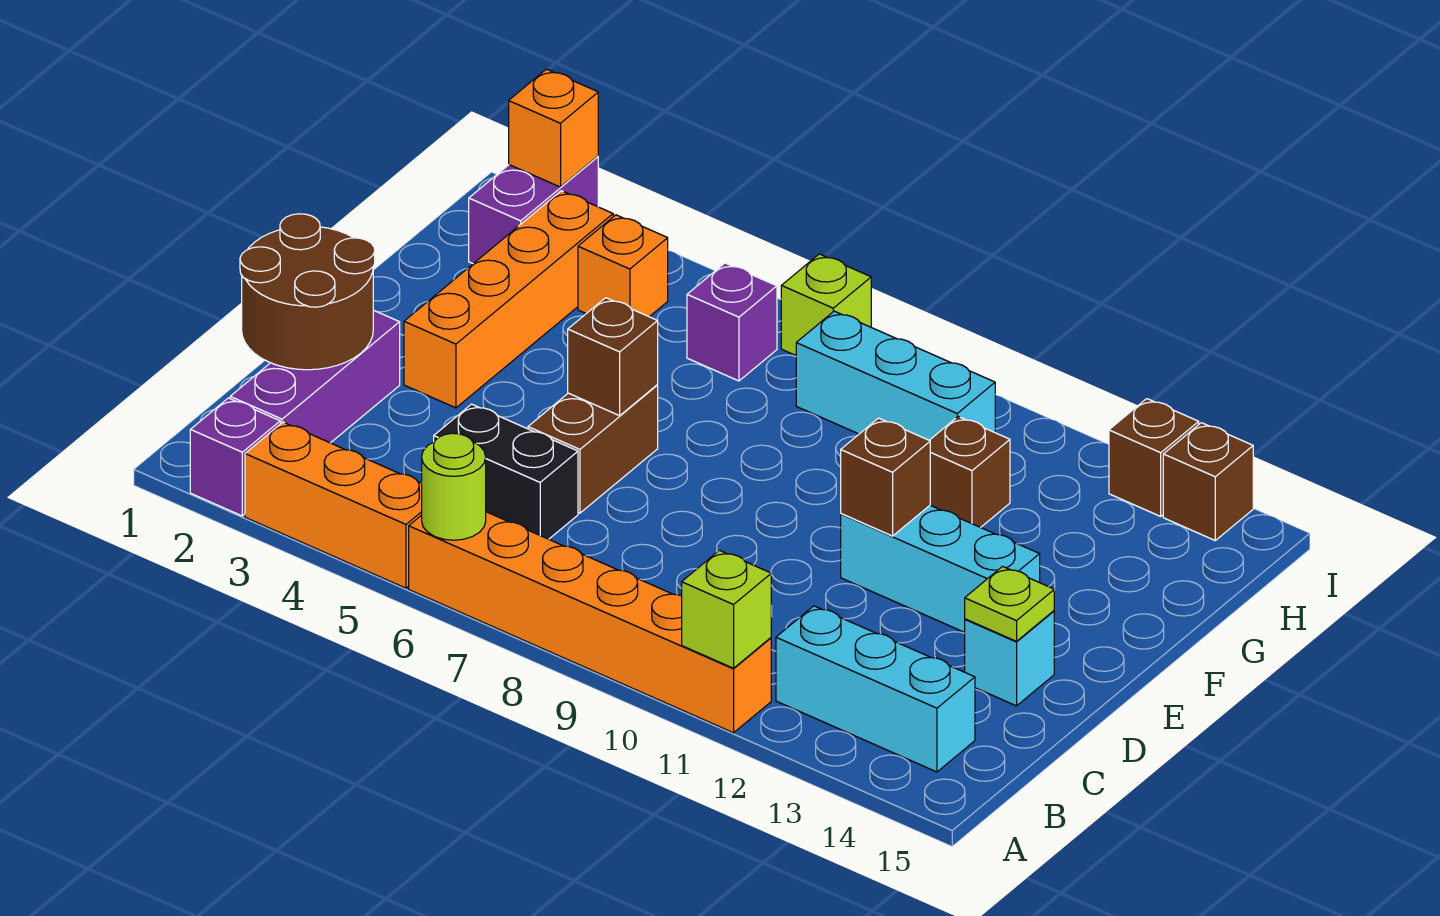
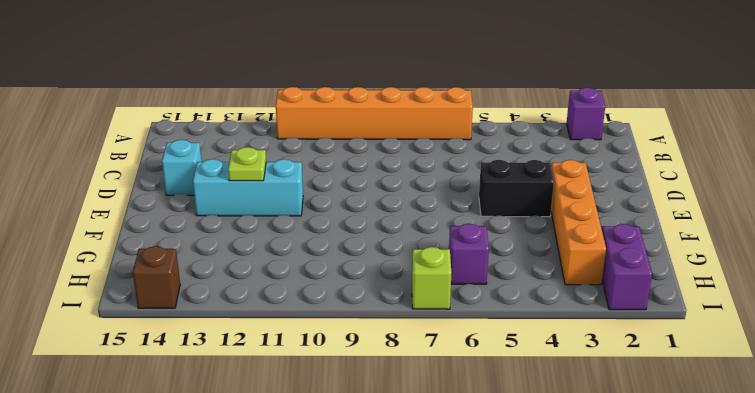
black 1x2 brick [479,160,554,217] -> black 1x2 brick moved to [434,404,578,539]
lime 1x1 plate [228,147,266,181] -> lime 1x1 plate moved to [965,566,1054,641]
none -> orange 1x3 brick [245,422,422,588]
none -> purple 1x3 brick [230,310,400,443]
none -> cyan 1x3 brick [776,606,975,772]

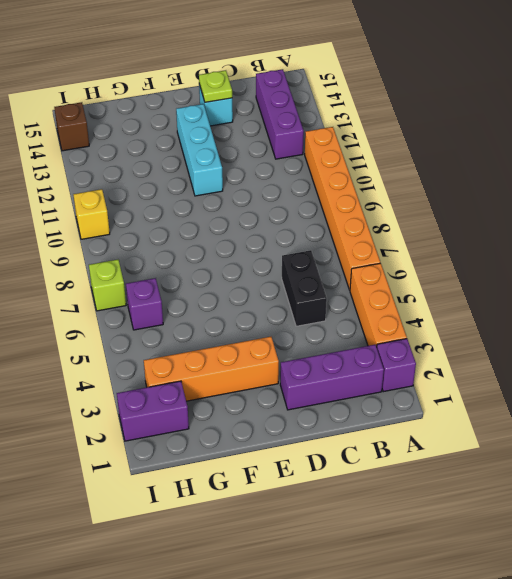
purple 1x3 brick [256,69,304,159] -> cyan 1x3 brick [776,606,975,772]
yellow 1x1 brick [73,189,110,239] -> none
none -> brown 1x2 brick [528,385,658,513]
none -> brown 1x1 brick [929,417,1010,528]
none -> orange 1x1 brick [578,215,668,317]

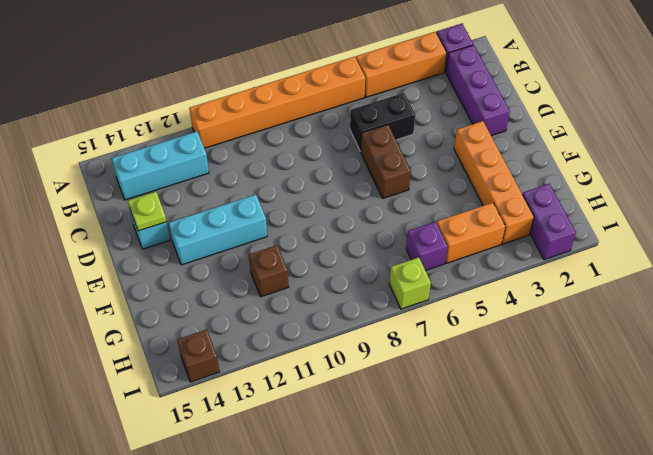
orange 1x2 brick [437,203,505,263] -> orange 1x1 brick [578,215,668,317]
none -> cyan 1x3 brick [796,311,996,440]
none -> brown 1x1 brick [1109,399,1199,516]
none -> lime 1x1 round brick [422,433,486,540]

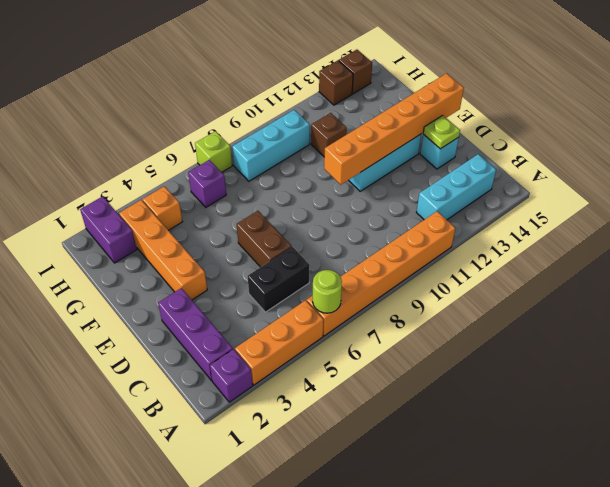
orange 1x6 brick [324,73,464,185] -> brown 1x1 brick [841,418,930,536]
none -> lime 1x1 brick [682,550,771,668]
none -> brown 2x2 round brick [240,214,375,370]
none -> brown 1x1 brick [568,298,658,416]

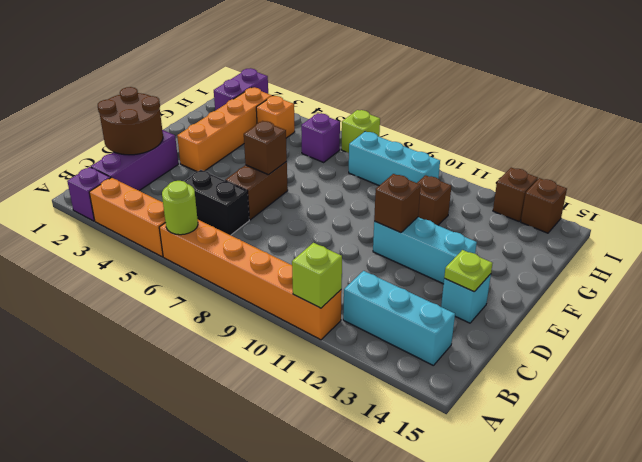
none -> orange 1x1 brick [509,69,598,187]

